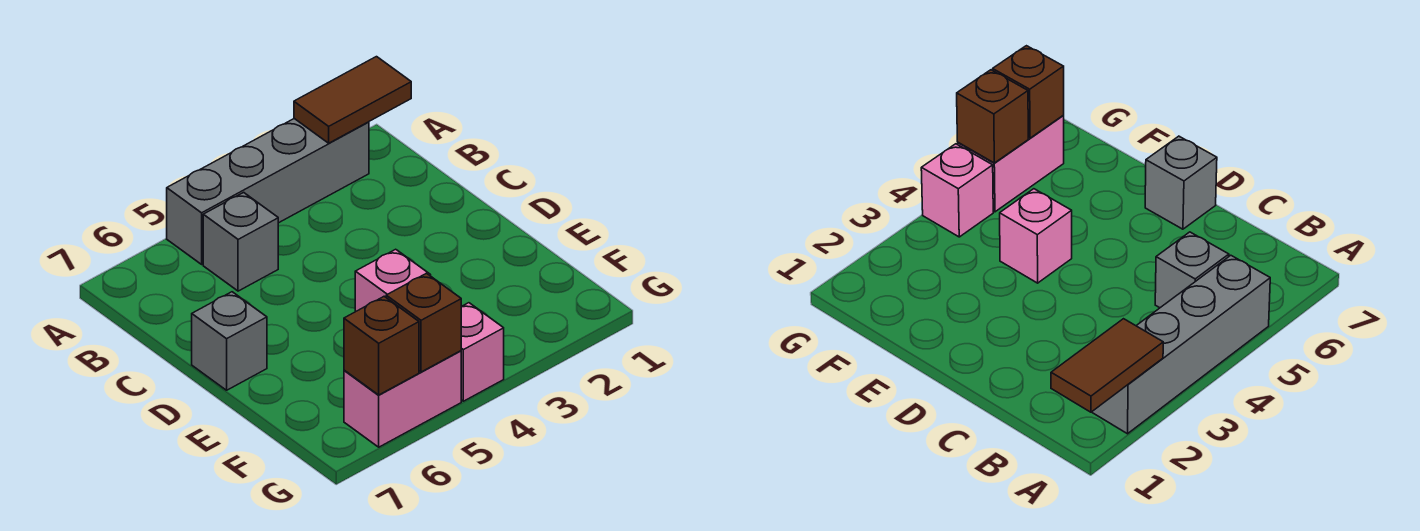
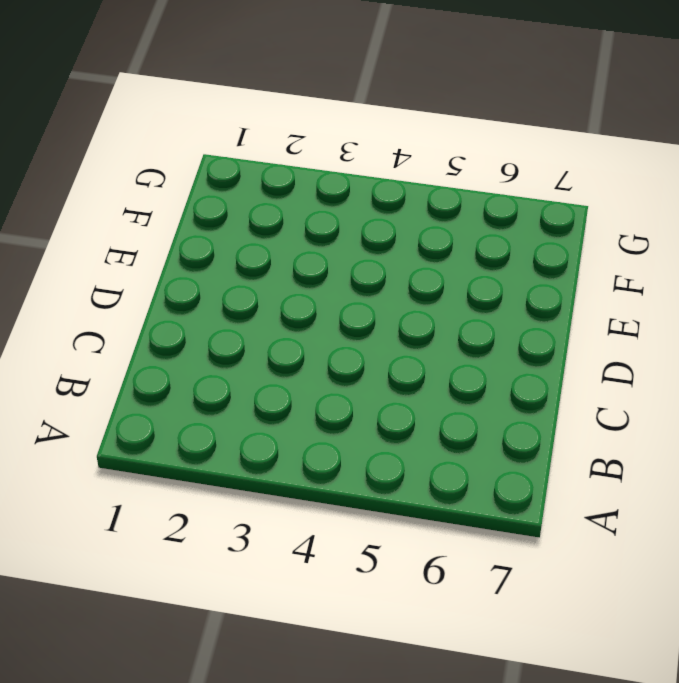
none -> grey 1x4 brick [167,119,369,264]
none -> grey 1x1 brick [203,192,278,291]

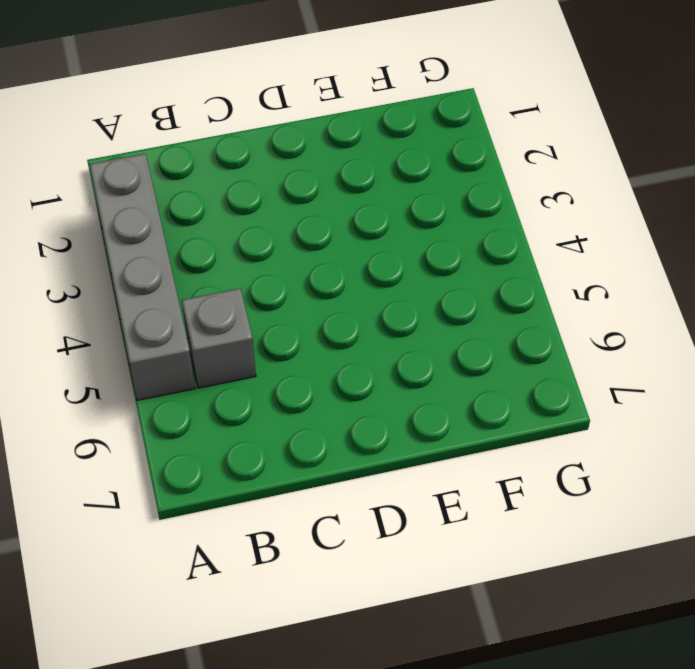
none -> grey 1x1 brick [192,292,267,390]
none -> pink 1x1 brick [355,249,431,312]

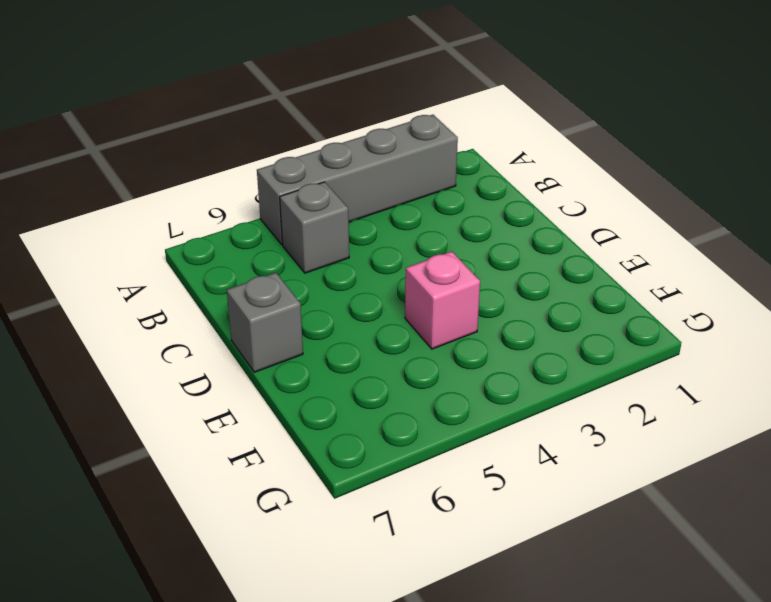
none -> pink 1x1 brick [461,303,504,401]
none -> pink 1x2 brick [344,351,461,447]

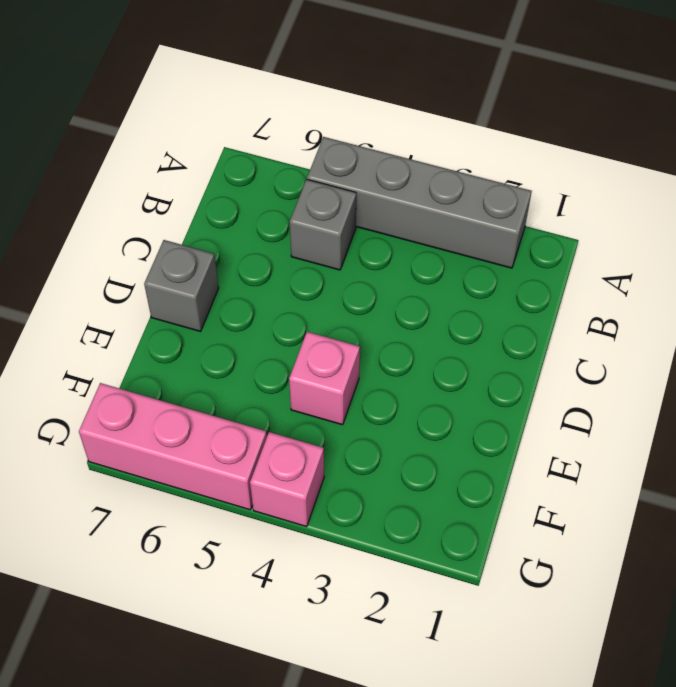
pink 1x3 brick [79,383,267,510] -> pink 1x2 brick [344,351,461,447]
none -> brown 1x2 tile [294,57,411,143]
none -> brown 1x1 brick [386,273,461,372]

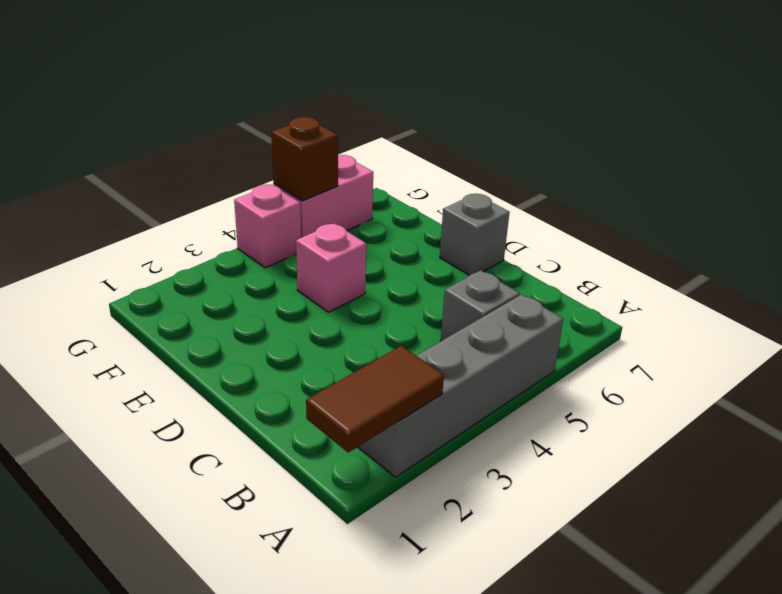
none -> brown 1x1 brick [344,296,419,395]

